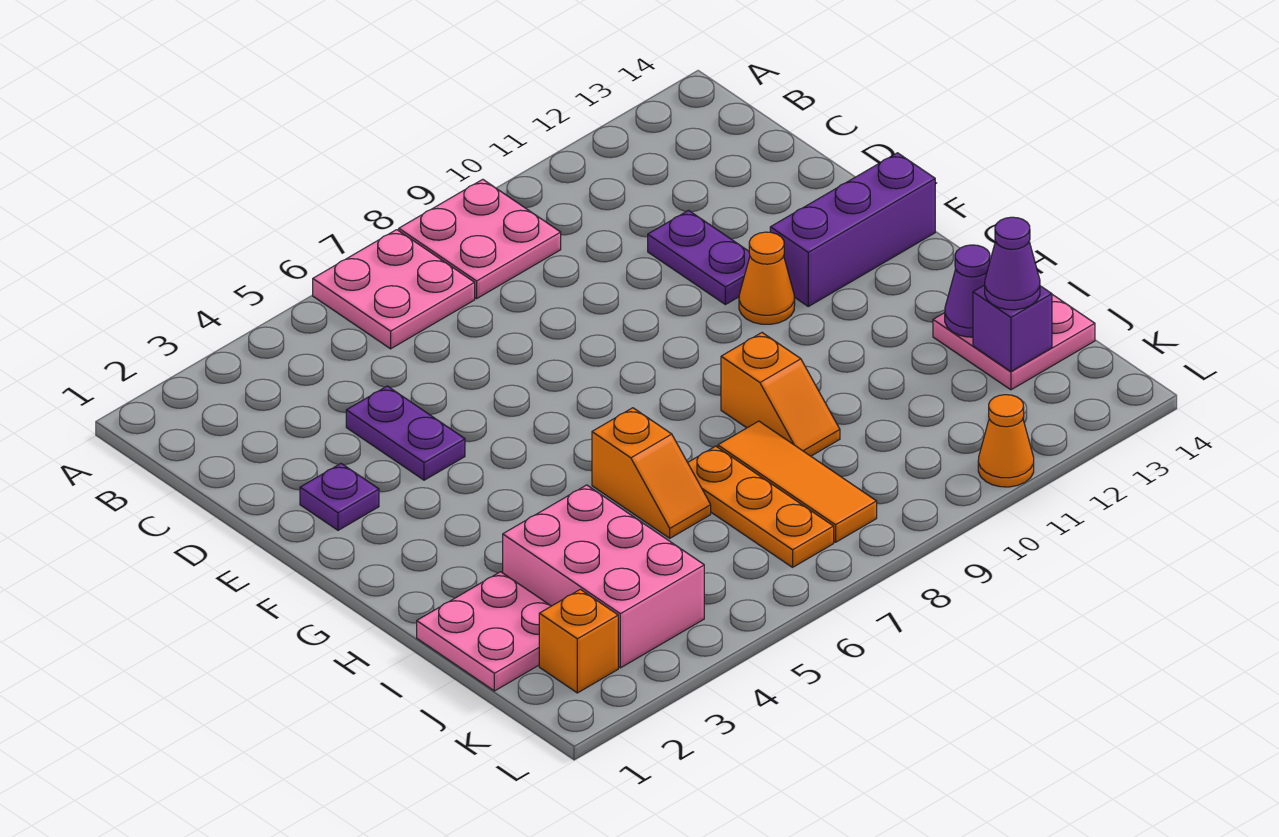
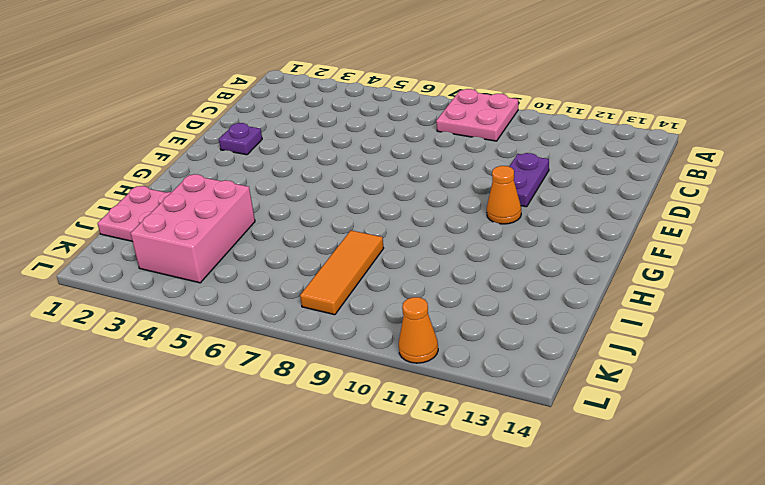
none -> pink 2x2 plate [313,230,475,349]
none -> purple 1x2 plate [346,386,465,480]
none -> purple 1x3 brick [770,153,935,306]

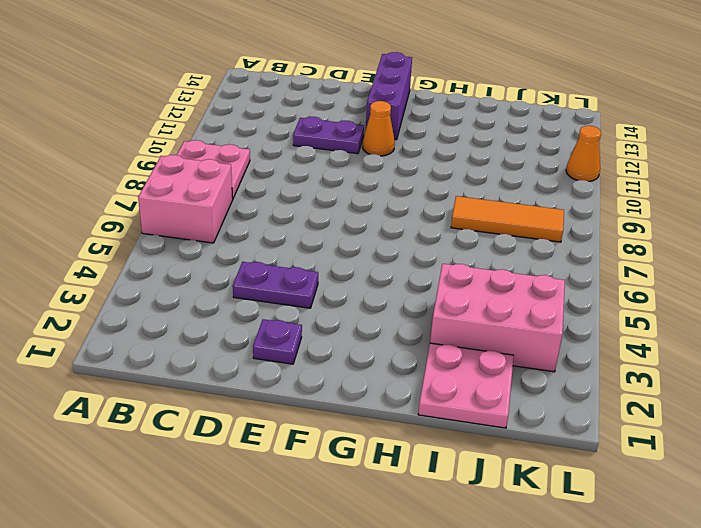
pink 2x2 brick [138,155,233,243] -> pink 2x2 plate [313,230,475,349]
none -> orange 1x2 slope [592,408,711,538]
none -> orange 1x2 slope [721,333,840,456]
none -> orange 1x3 plate [688,446,834,567]

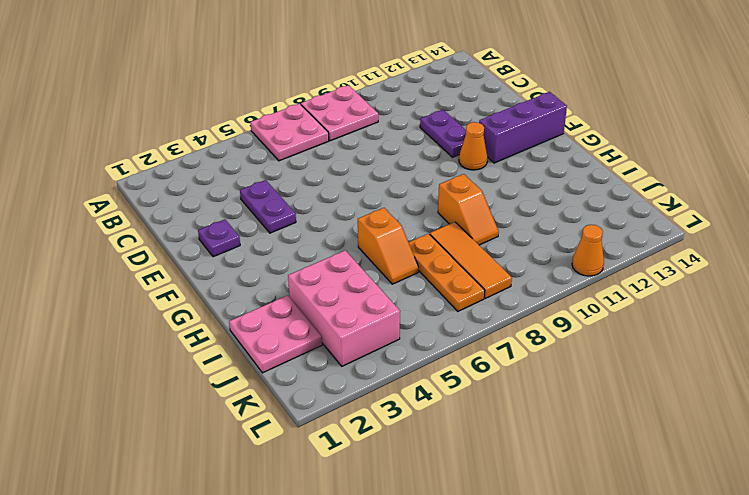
none -> pink 2x2 plate [933,295,1095,390]
none -> orange 1x1 brick [539,589,618,693]
none -> purple 1x1 cone [945,245,990,337]

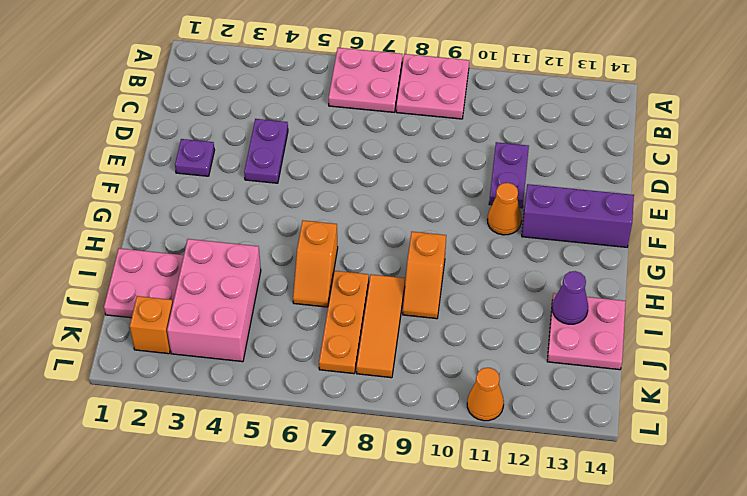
none -> purple 1x1 brick [973,285,1052,371]
none -> purple 1x1 cone [985,217,1040,310]

